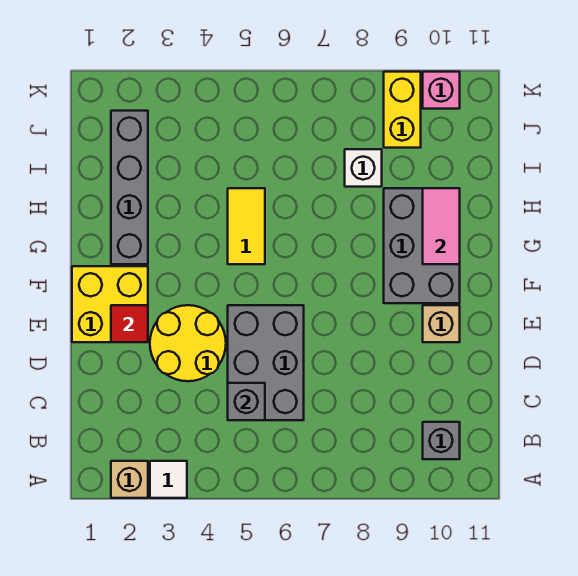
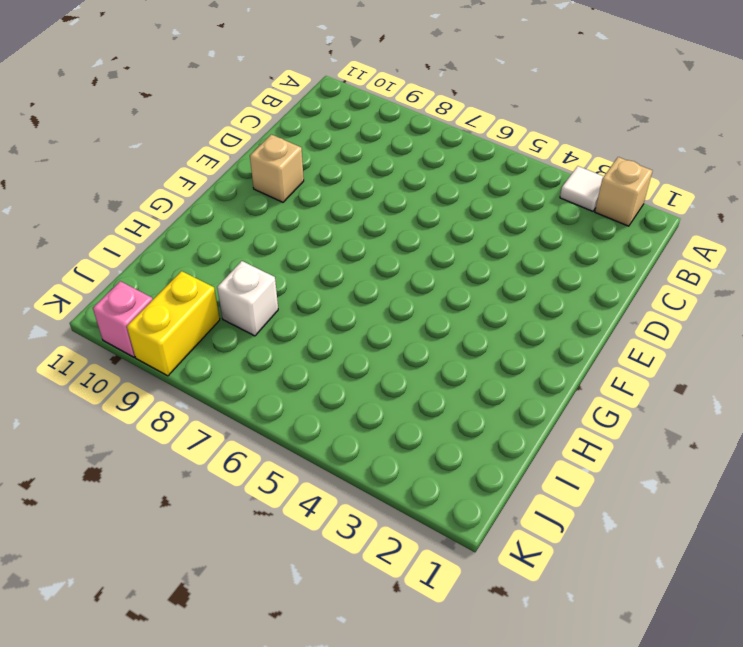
none -> grey 1x1 brick [423,422,460,459]
none -> grey 2x3 brick [228,305,304,420]
none -> yellow 2x2 round brick [150,305,226,381]

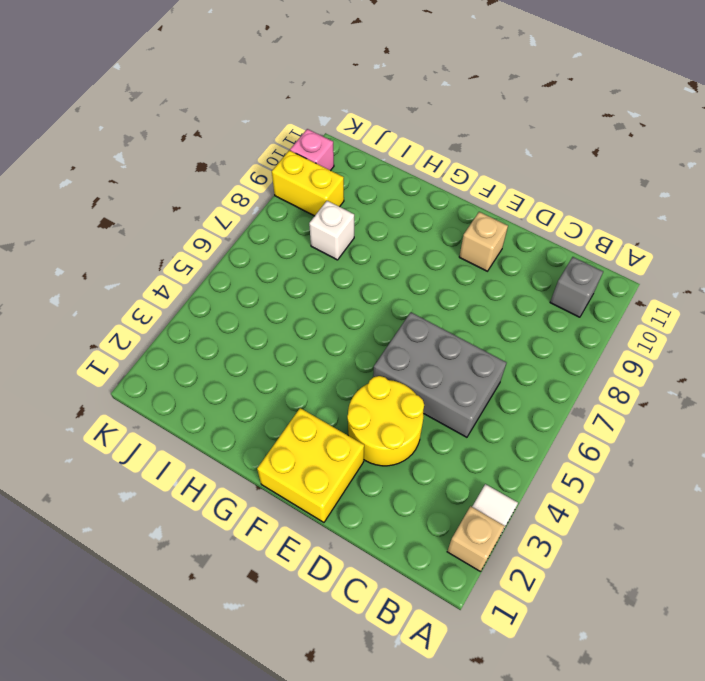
none -> grey 2x3 brick [384,188,460,303]
none -> grey 1x4 brick [111,111,148,264]
none -> yellow 1x2 tile [228,188,265,264]

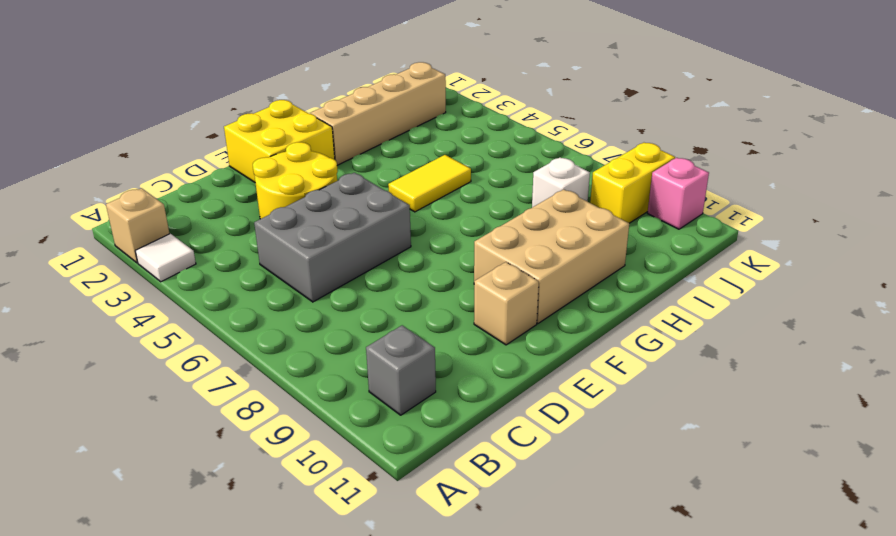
tan 2x3 brick [474,189,629,323] -> grey 2x3 brick [384,188,460,303]
tan 1x4 brick [310,62,446,165] -> grey 1x4 brick [111,111,148,264]
none -> grey 1x1 brick [228,383,265,420]
none -> red 1x1 tile [111,305,148,342]
none -> pink 1x2 tile [423,188,460,264]

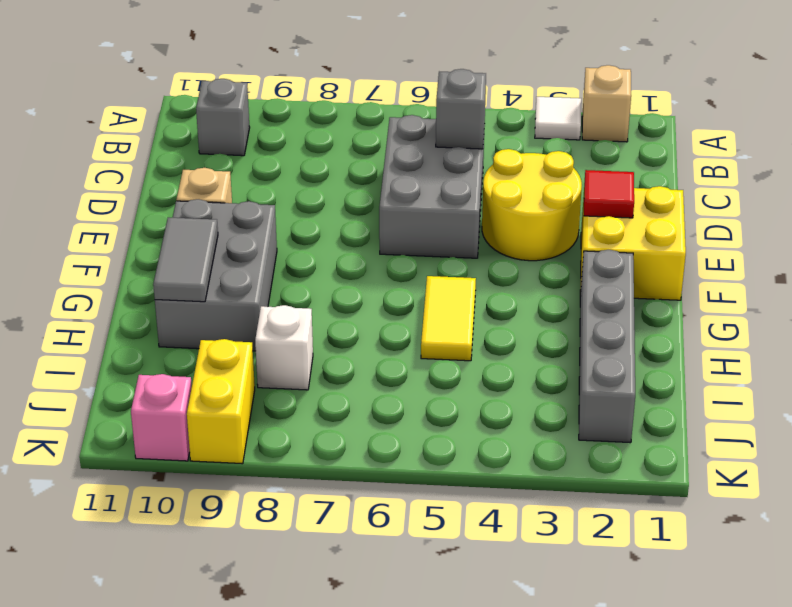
grey 1x2 tile [153,217,218,302] -> pink 1x2 tile [423,188,460,264]

